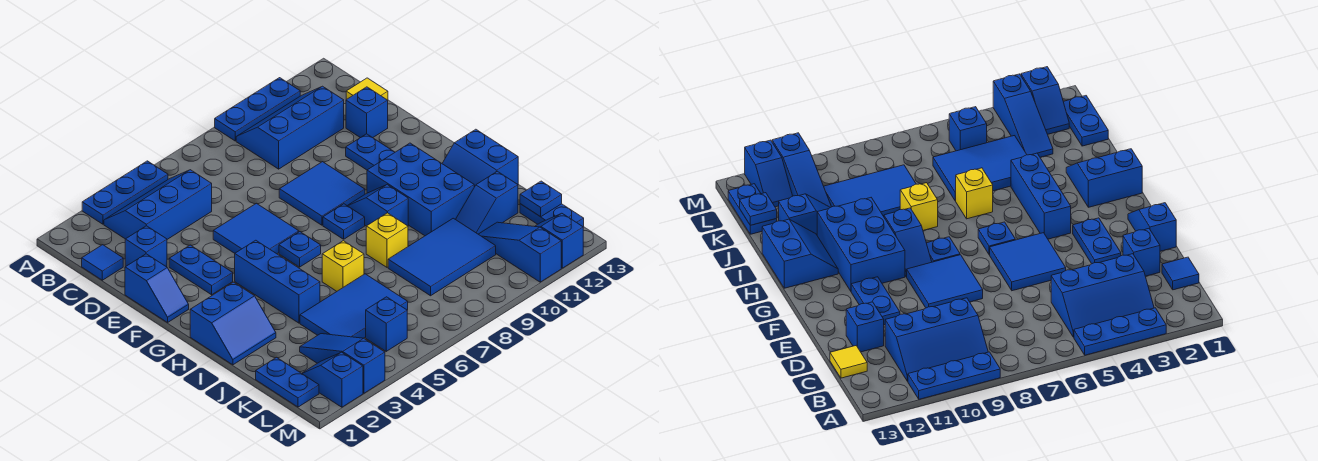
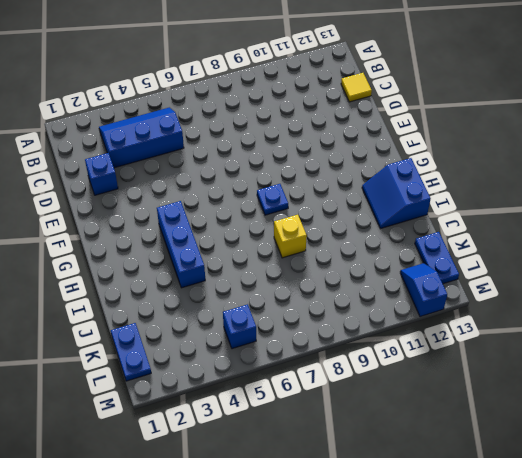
none -> blue 1x3 plate [82,161,168,224]
none -> blue 1x3 plate [215,78,300,141]
none -> blue 2x3 slope [236,86,344,169]
none -> blue 1x1 tile [82,245,123,280]

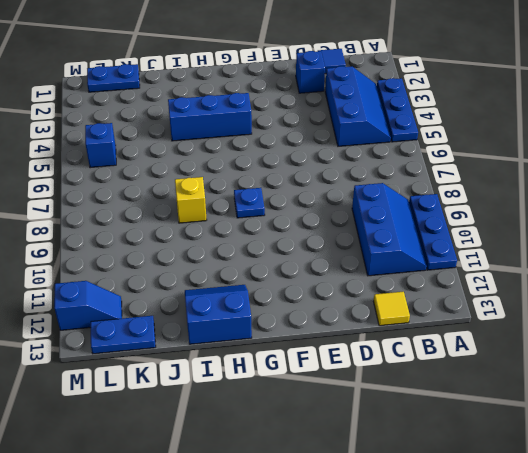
none -> blue 1x1 brick [346,87,388,138]
none -> blue 1x2 slope [125,254,189,322]
none -> blue 1x2 plate [169,245,233,295]
none -> blue 2x2 tile [213,203,299,254]

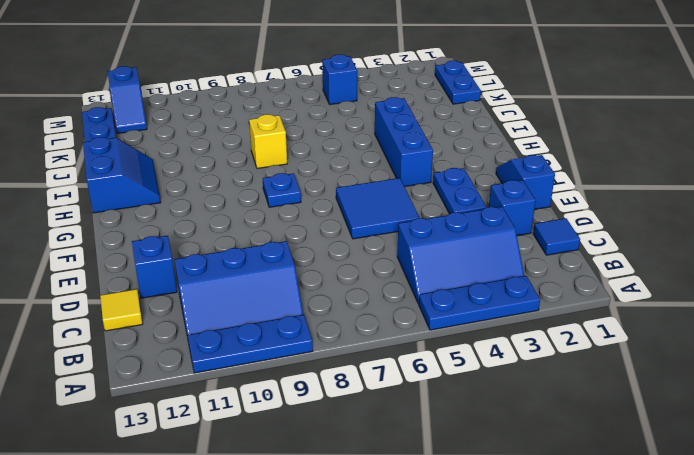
none -> blue 2x2 tile [279,162,365,225]
none -> blue 1x2 plate [346,134,395,170]
none -> blue 1x1 plate [279,232,321,267]
none -> blue 1x2 slope [348,185,408,226]

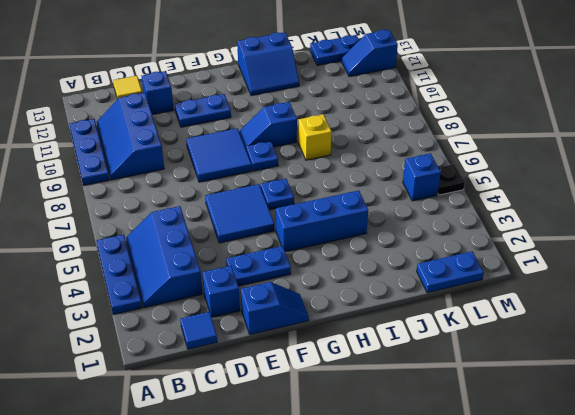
black 1x1 plate [438,164,465,195] -> none
none -> blue 2x3 brick [367,143,474,236]
none -> blue 2x2 slope [190,282,276,365]
none -> yellow 1x1 brick [322,241,364,291]
none -> blue 2x3 tile [300,274,408,338]

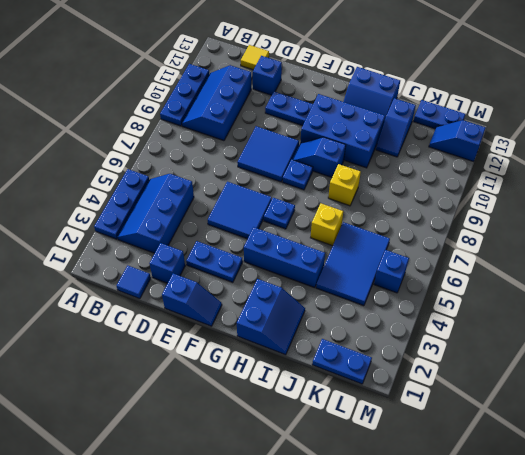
none -> blue 2x3 tile [388,218,496,296]
none -> blue 1x3 slope [300,334,385,393]
none -> blue 1x3 slope [478,222,561,282]
none -> blue 1x2 slope [302,352,363,407]

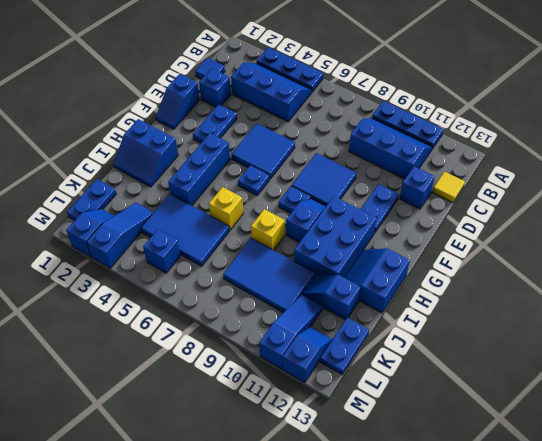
none -> blue 1x1 plate [520,181,562,217]

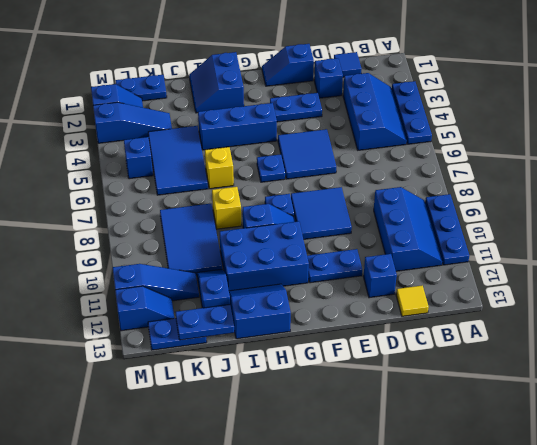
blue 1x2 plate [176,305,234,340] -> blue 1x1 plate [520,181,562,217]

